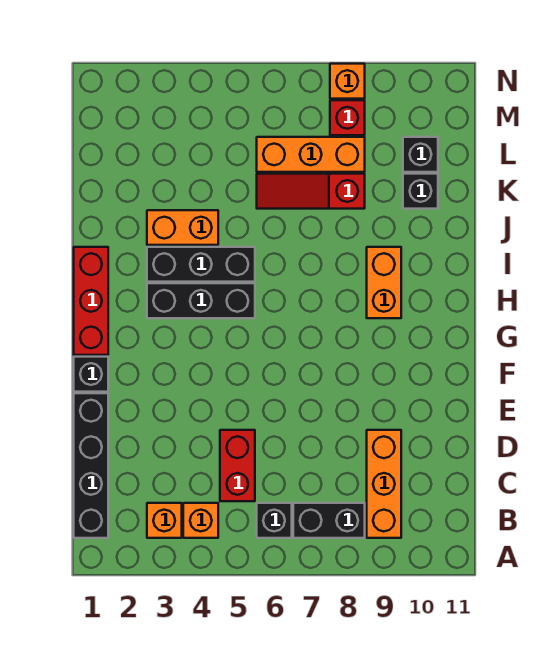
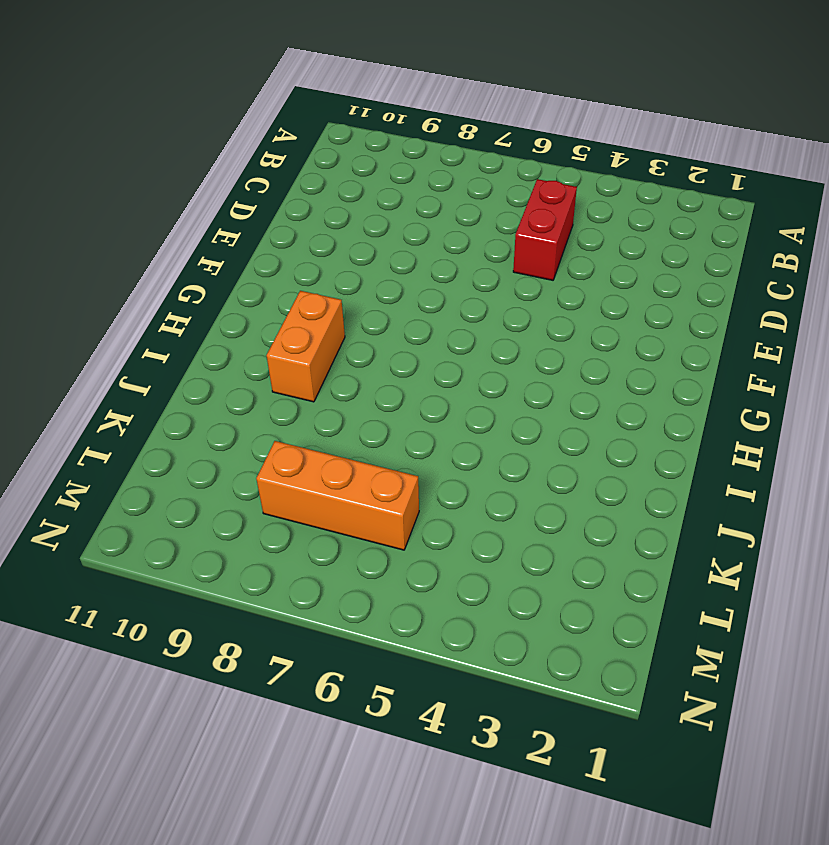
none -> black 1x4 brick [74,393,108,538]
none -> orange 1x1 brick [147,503,182,538]
none -> orange 1x1 brick [183,503,218,538]

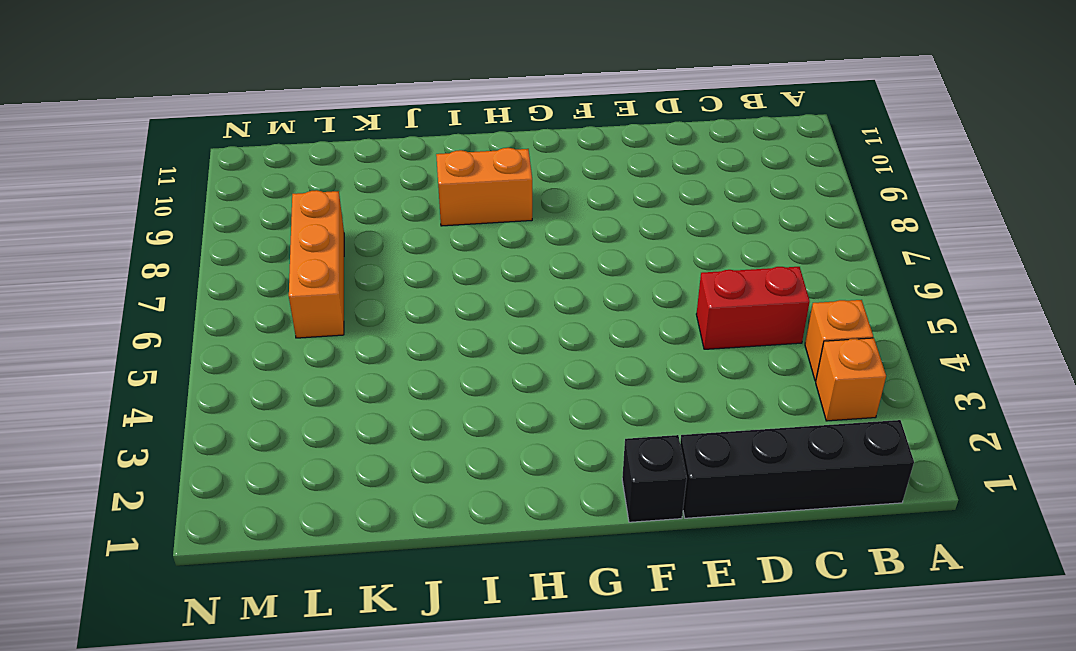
none -> black 1x1 brick [257,503,292,538]
none -> black 1x2 brick [293,503,365,538]
none -> orange 1x3 brick [367,430,401,538]

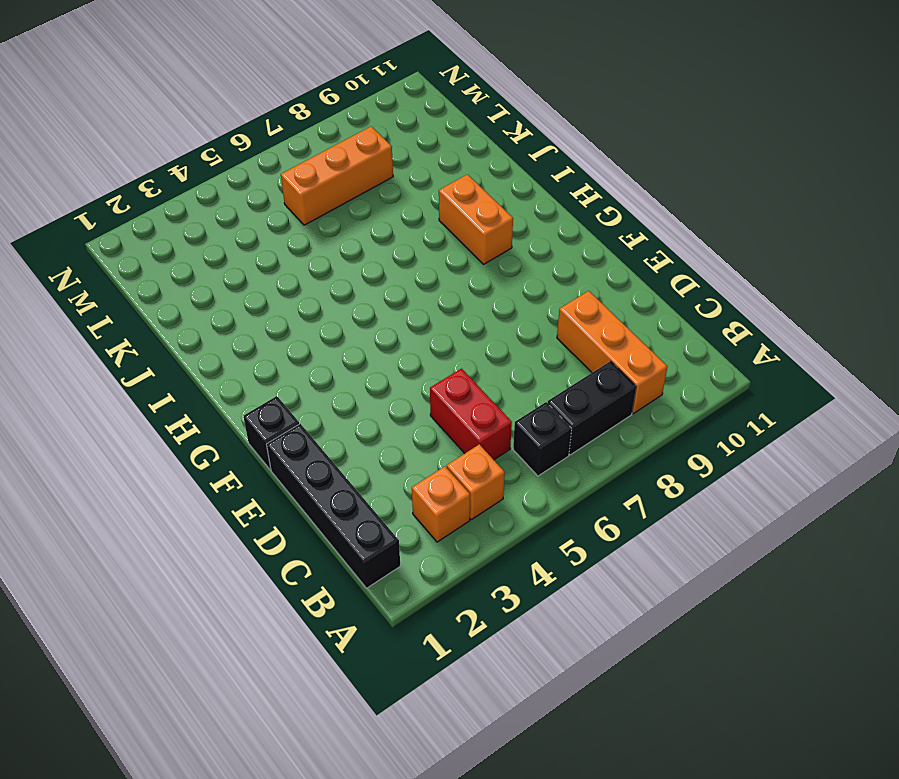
none -> red 1x3 brick [74,247,108,355]
none -> black 1x3 brick [147,283,255,318]
none -> black 1x3 brick [147,247,255,282]

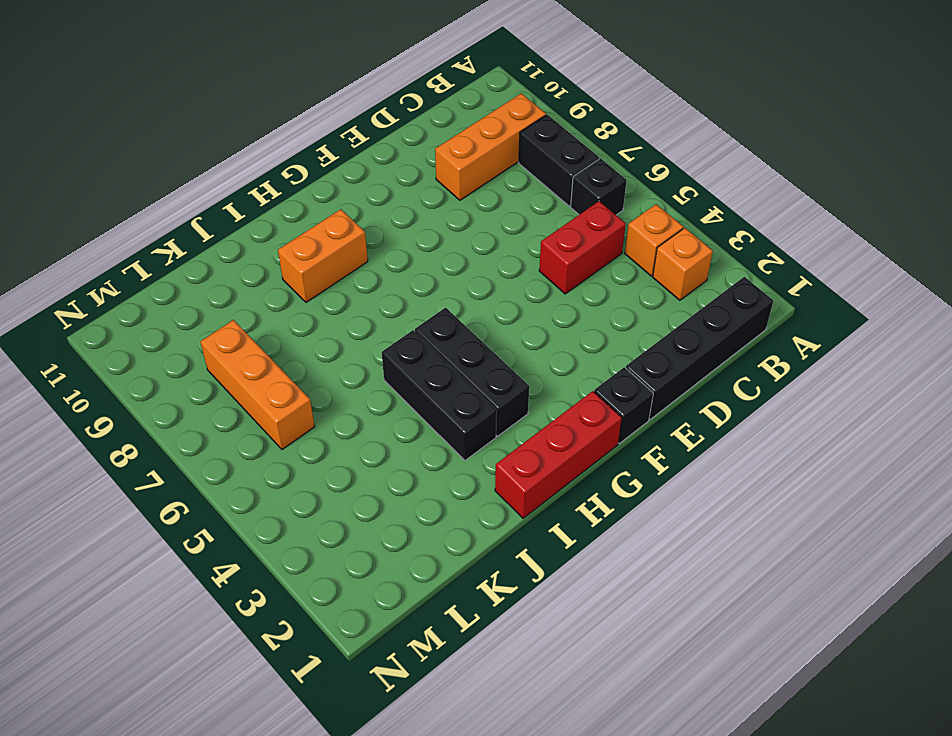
none -> orange 1x2 brick [147,210,218,245]
none -> red 1x3 slope [257,174,365,209]
none -> black 1x1 brick [403,174,438,209]

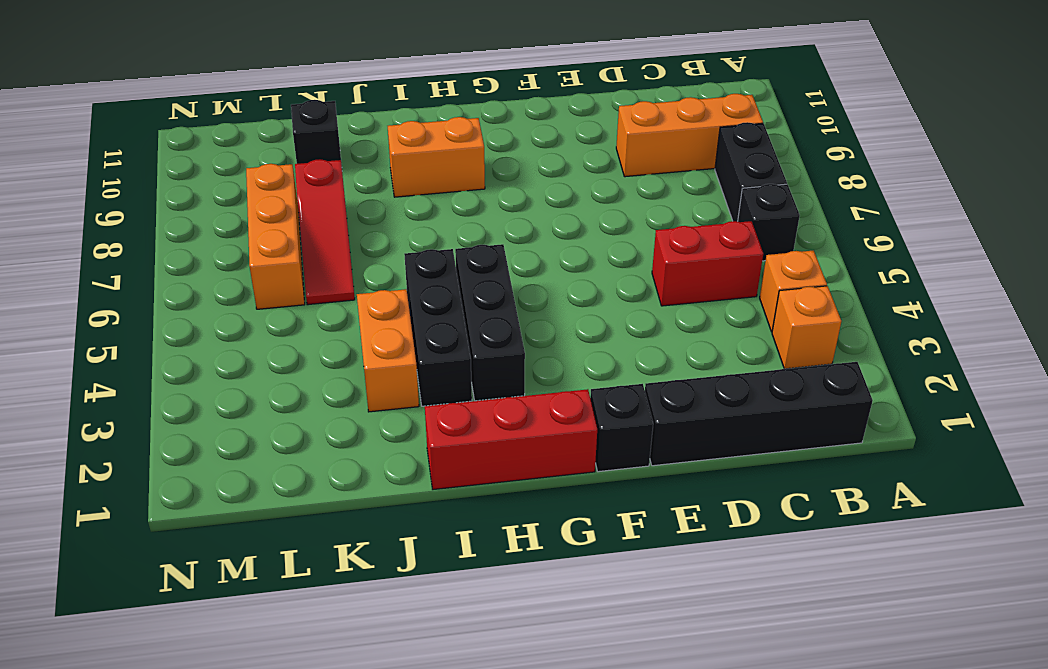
none -> black 1x1 brick [403,137,438,172]
none -> red 1x1 brick [330,100,365,135]
none -> orange 1x1 brick [330,64,365,99]

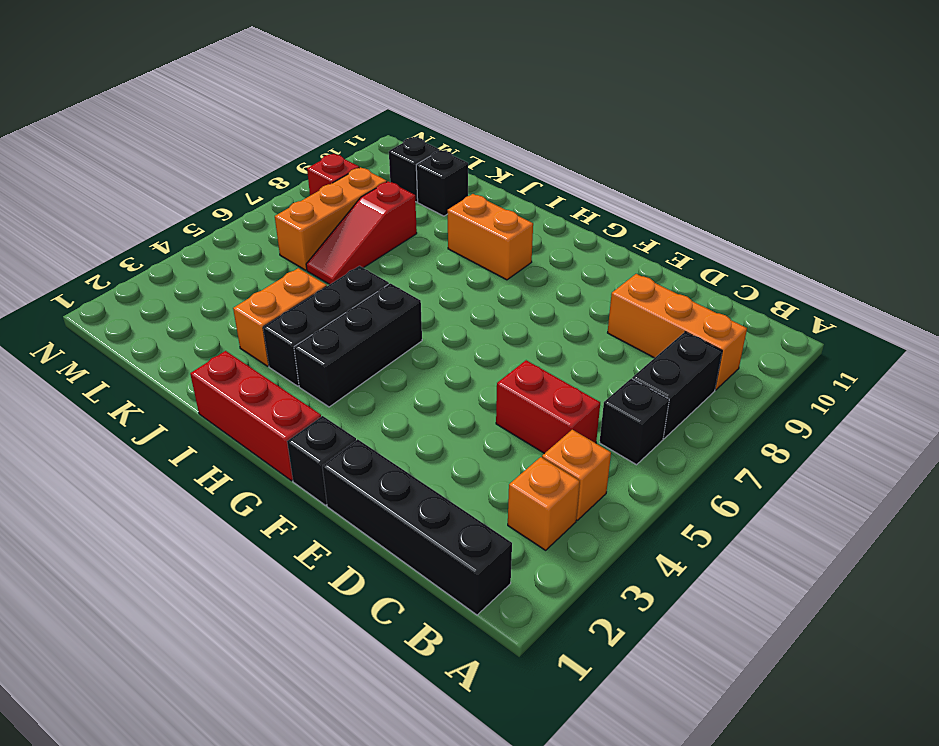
none -> orange 1x1 brick [330,64,365,99]

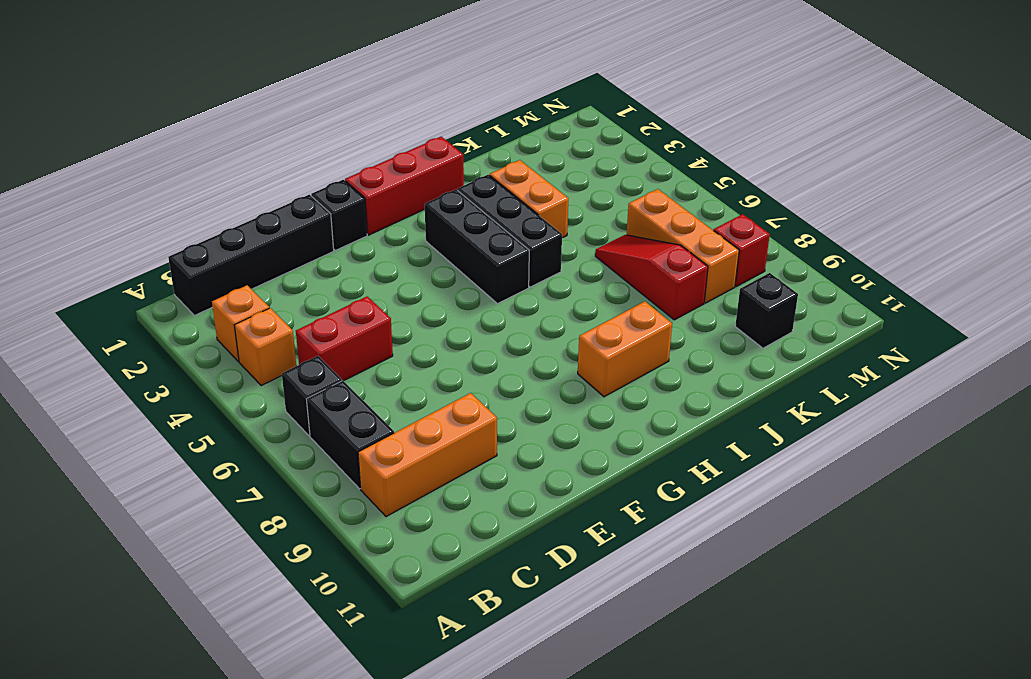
none -> black 1x1 brick [403,174,438,209]
none -> orange 1x1 brick [330,64,365,99]

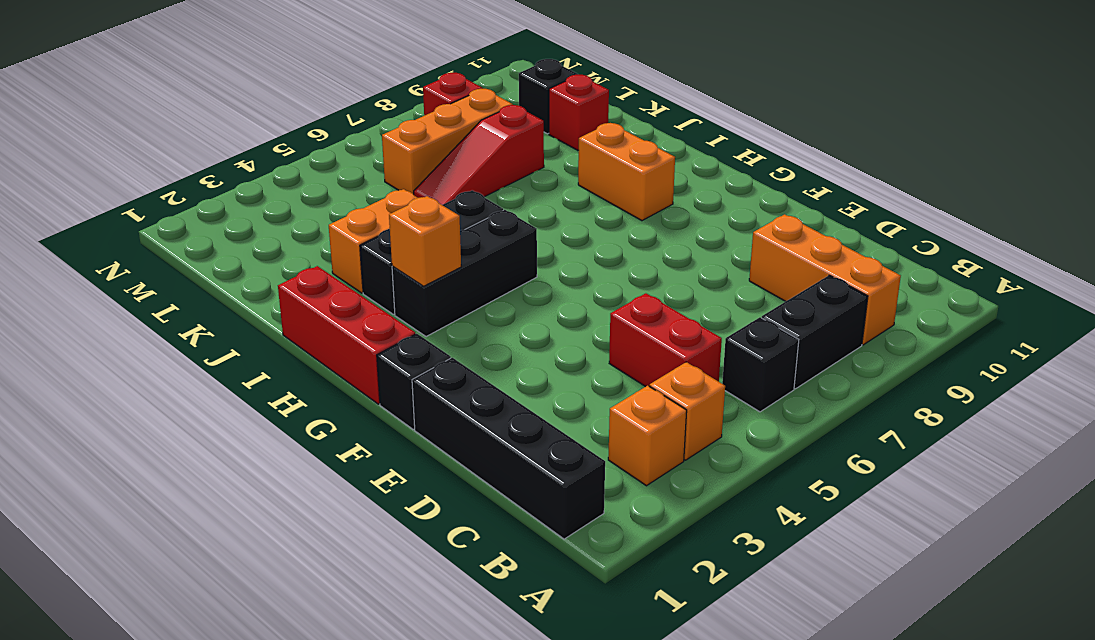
orange 1x1 brick [389,196,461,286] -> orange 1x1 brick moved to [330,64,365,99]
red 1x1 brick [549,75,609,150] -> black 1x1 brick [403,174,438,209]

